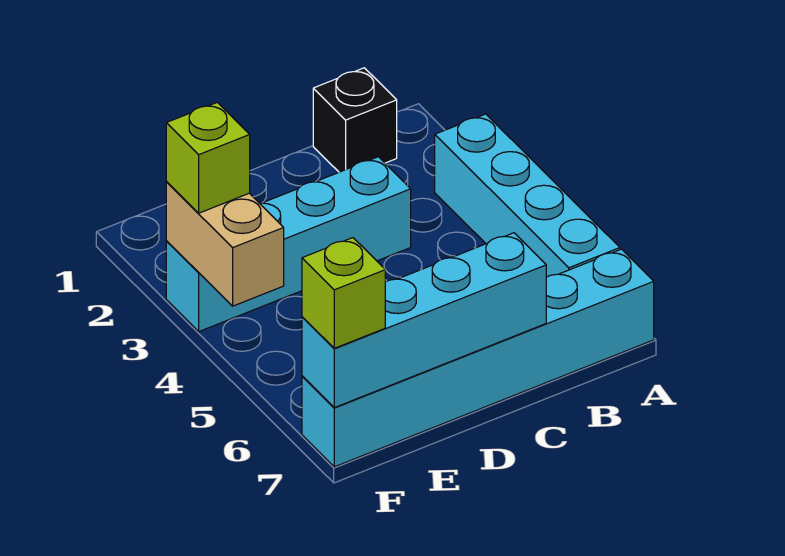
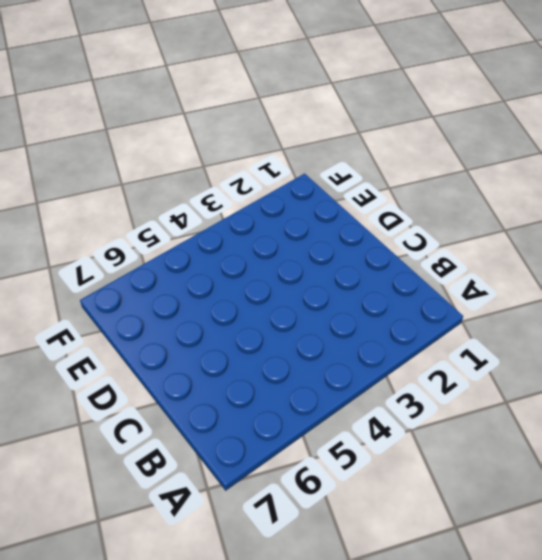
none -> cyan 1x4 brick [435,114,620,277]
none -> cyan 1x6 brick [302,249,654,467]

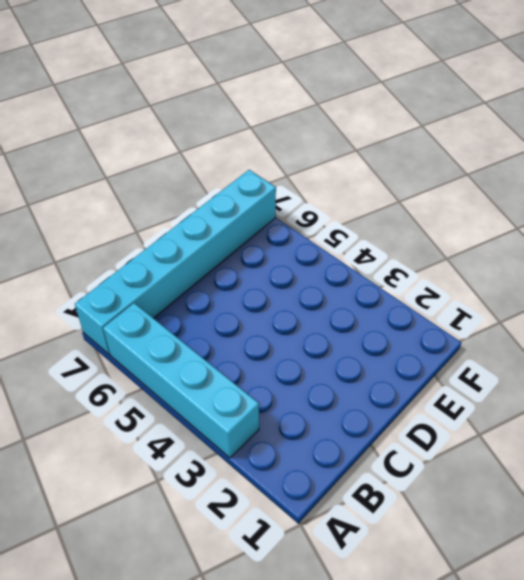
none -> black 1x1 brick [313,68,397,172]
none -> cyan 1x4 brick [166,157,411,331]

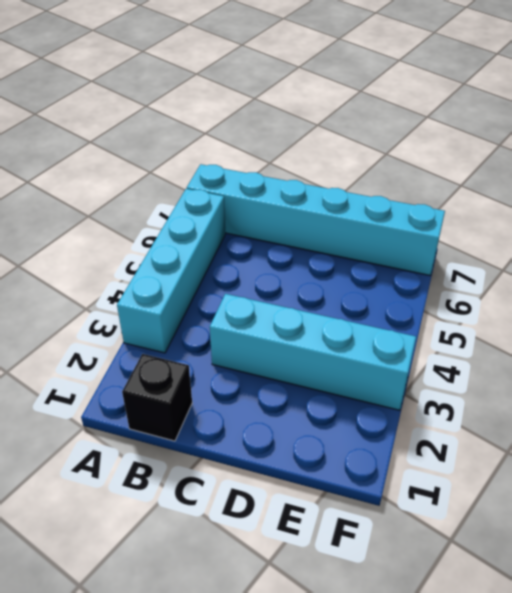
none -> cyan 1x4 brick [302,233,546,408]
none -> tan 1x2 brick [166,182,284,306]

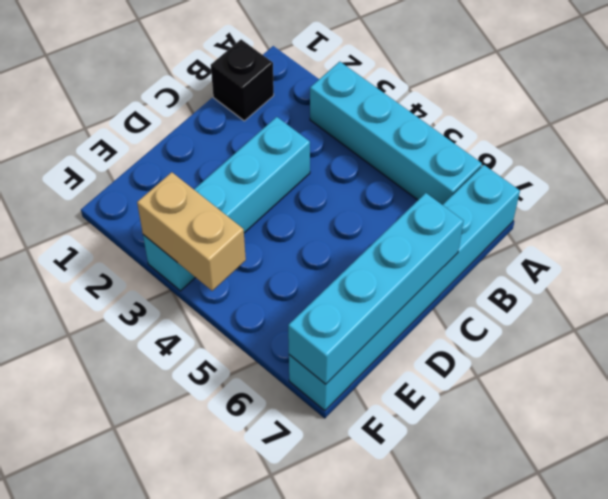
none -> lime 1x1 brick [166,102,250,213]
none -> lime 1x1 brick [302,238,385,348]

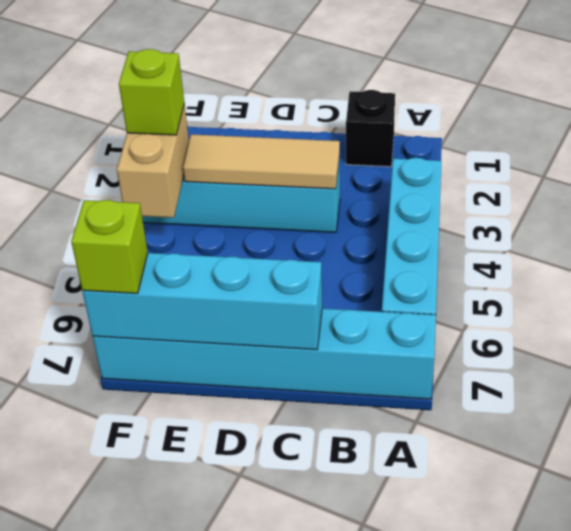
tan 1x3 tile [183,134,340,189] -> none

